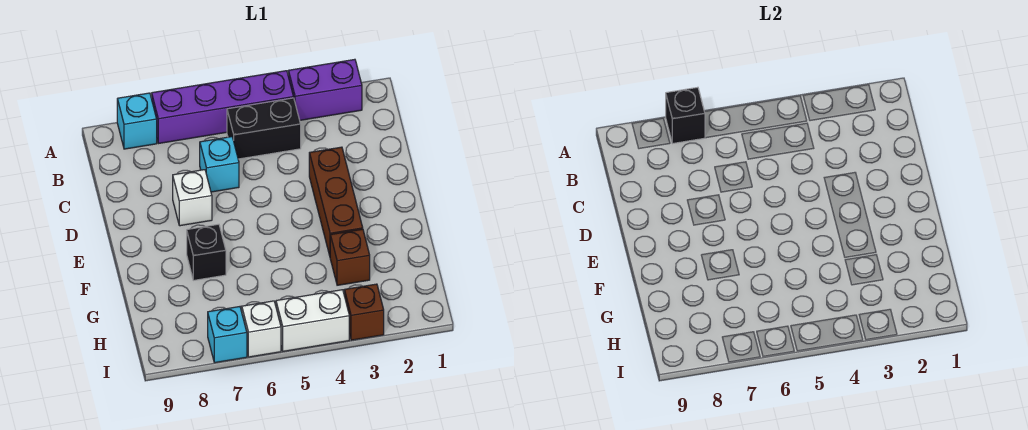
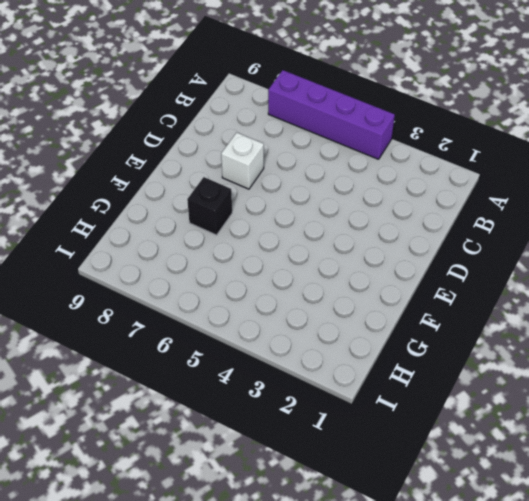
none -> purple 1x2 brick [288,59,362,120]
none -> cyan 1x1 brick [117,93,157,149]
none -> black 1x2 brick [227,98,301,159]

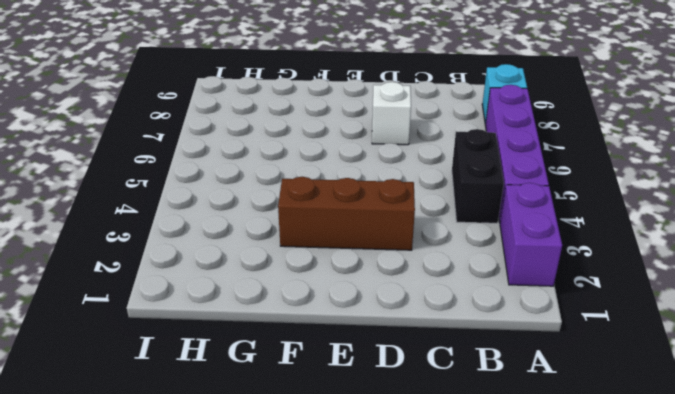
none -> cyan 1x1 brick [200,137,239,192]
none -> black 1x1 brick [187,224,226,280]
none -> brown 1x1 brick [330,229,370,285]

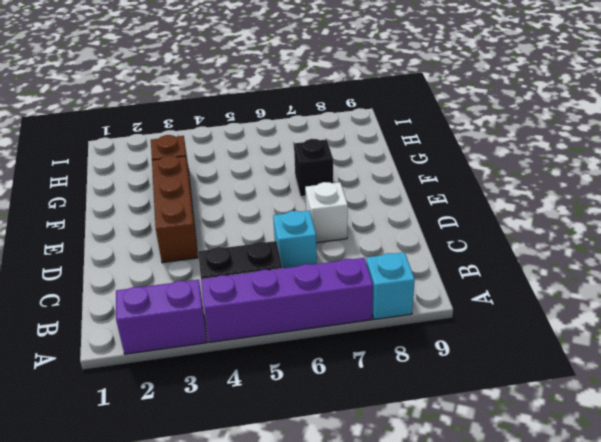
none -> brown 1x1 brick [344,284,384,340]
none -> white 1x2 brick [276,290,349,351]
none -> white 1x1 brick [242,301,281,357]

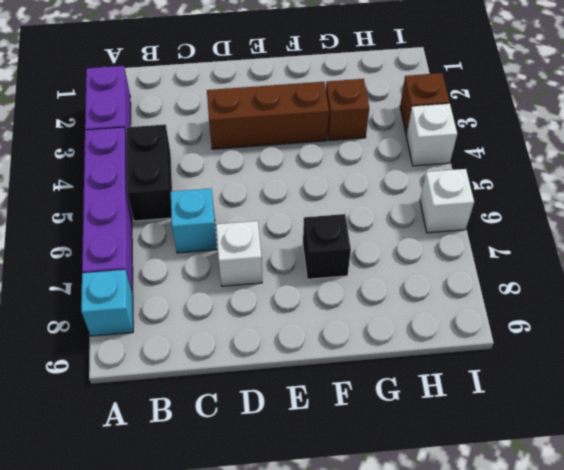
white 1x1 brick [406,104,457,166] -> white 1x2 brick [276,290,349,351]
none -> cyan 1x1 brick [208,307,247,363]
none -> black 1x1 brick [666,87,705,144]

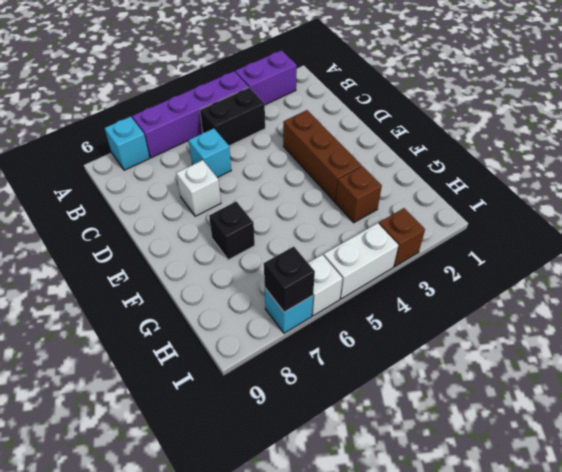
black 1x1 brick [264,246,315,312] -> black 1x1 brick moved to [666,87,705,144]

